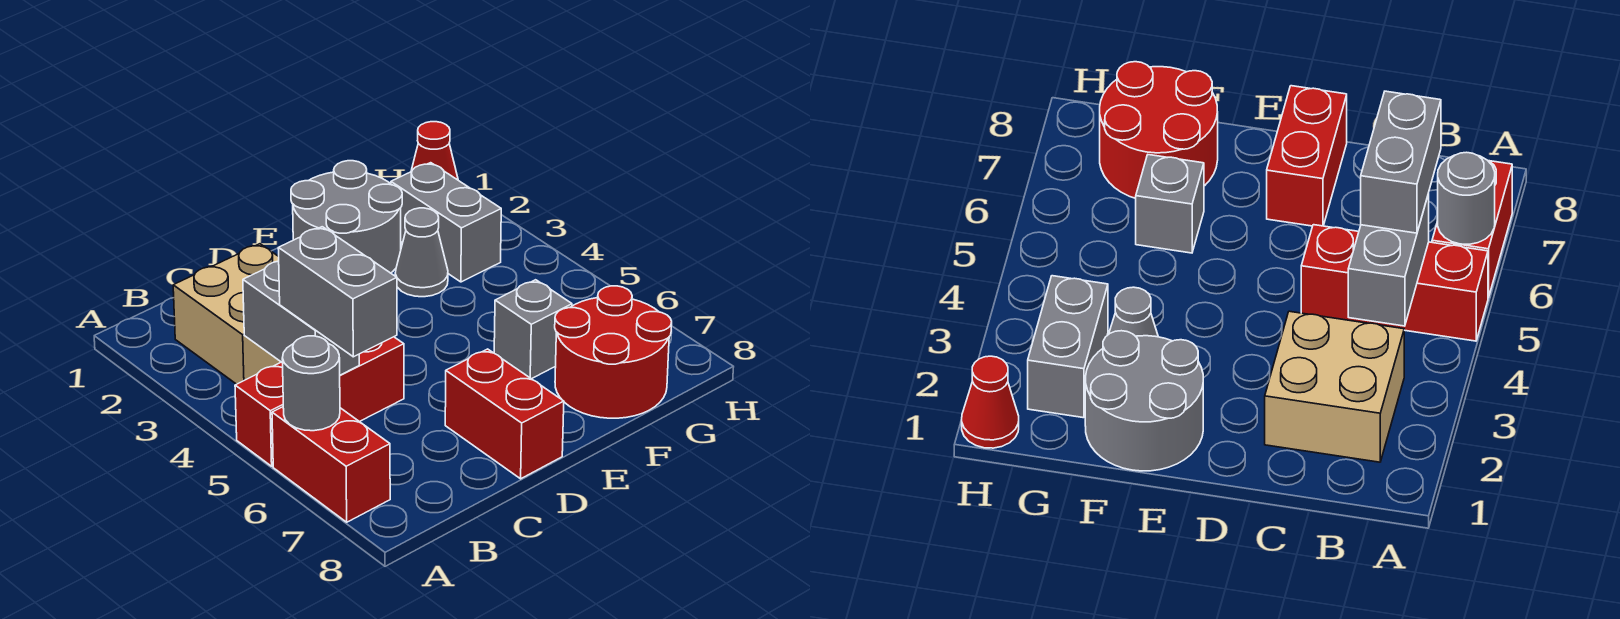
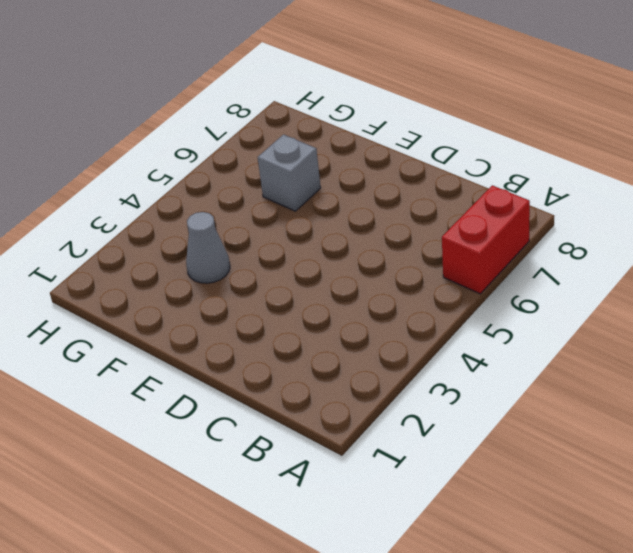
none -> red 1x3 brick [235,337,404,466]
none -> tan 2x2 brick [173,244,281,384]
none -> red 1x2 brick [445,349,564,479]

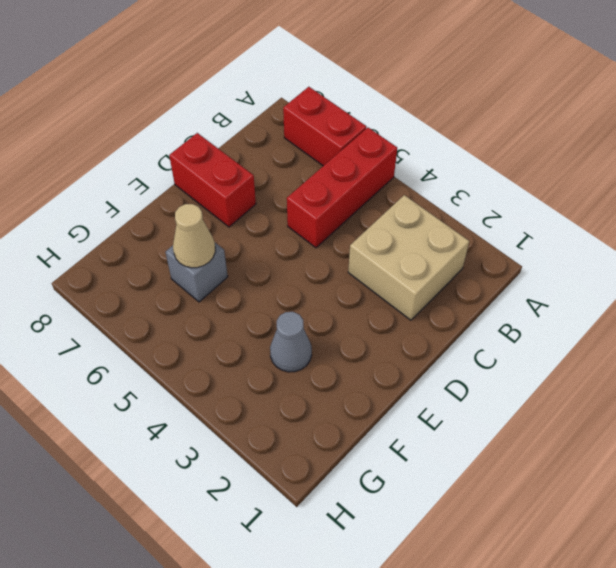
tan 1x1 cone [173,204,215,268] -> none
none -> grey 2x2 round brick [291,161,402,273]
none -> red 2x2 round brick [555,286,672,418]
none -> grey 1x2 brick [391,163,501,282]

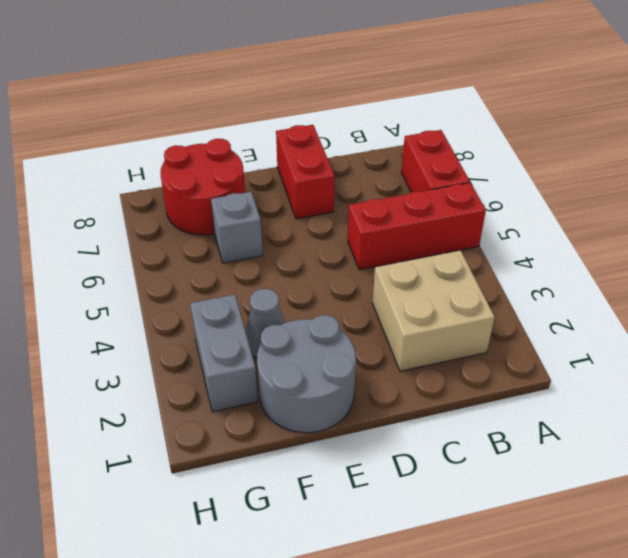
none -> red 1x1 cone [411,122,458,180]
none -> grey 1x1 round brick [282,336,340,431]
none -> grey 1x2 brick [243,261,359,375]

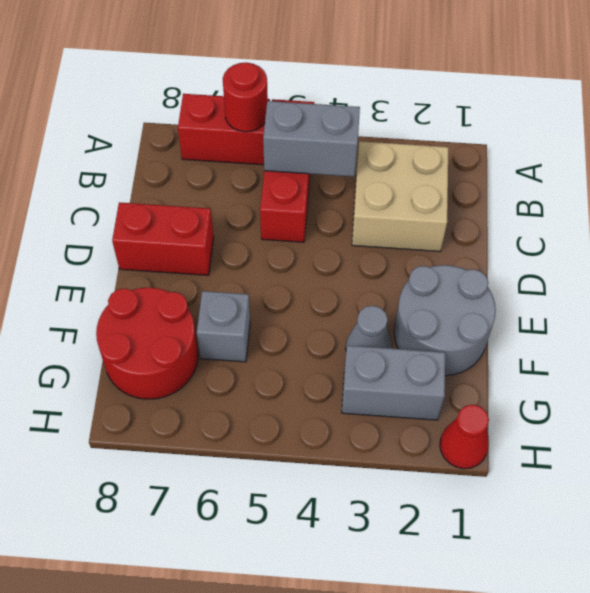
red 1x1 round brick [223,62,268,132] -> grey 1x1 round brick [282,336,340,431]
none -> grey 1x2 brick [278,227,397,357]

